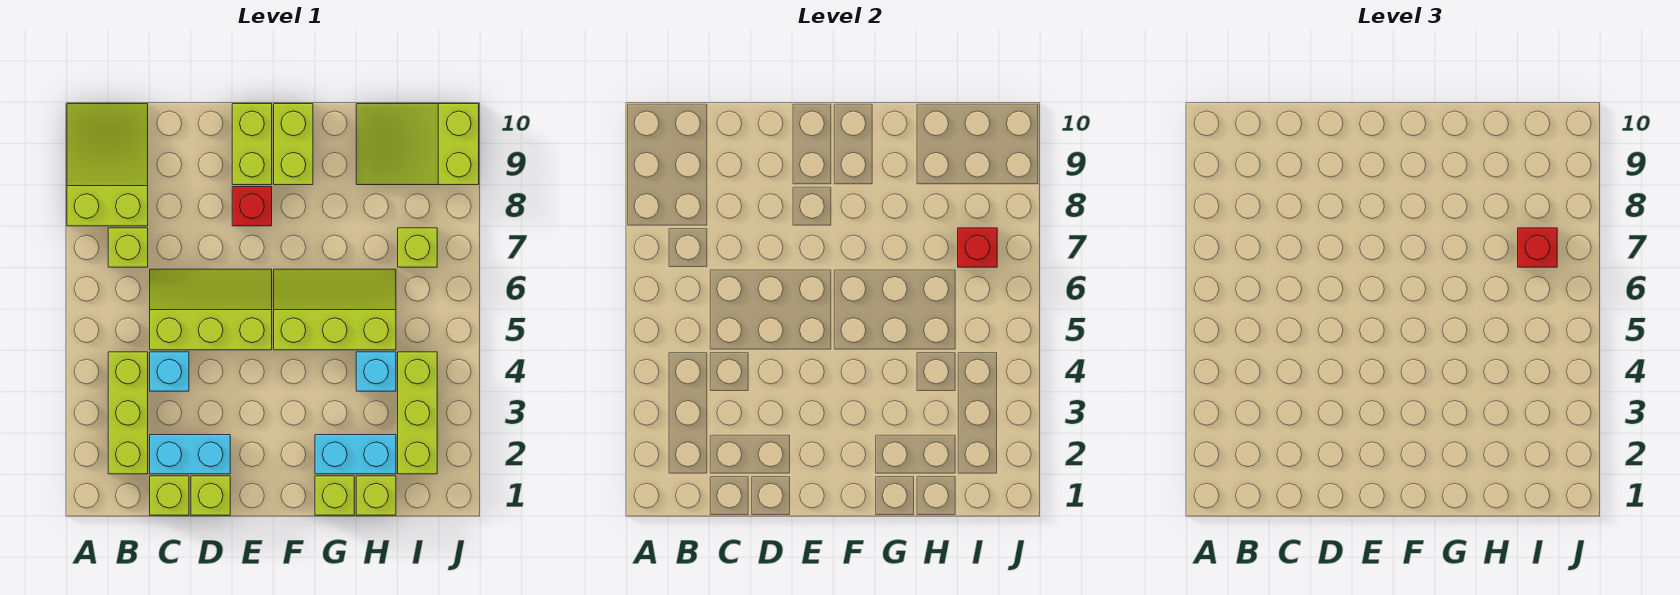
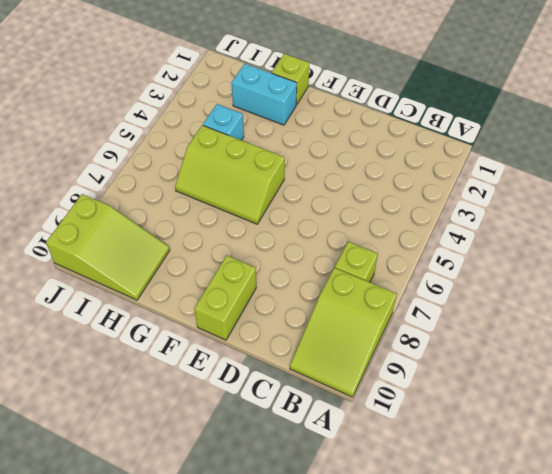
none -> lime 1x3 brick [108,352,148,474]
none -> lime 1x1 brick [150,476,189,515]
none -> cyan 1x2 brick [150,435,230,474]

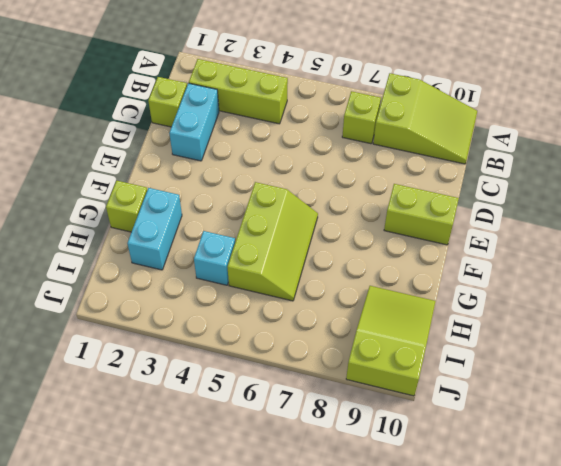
none -> cyan 1x1 brick [150,352,189,391]
none -> lime 2x3 slope [150,269,272,350]
none -> lime 1x1 brick [191,476,230,515]

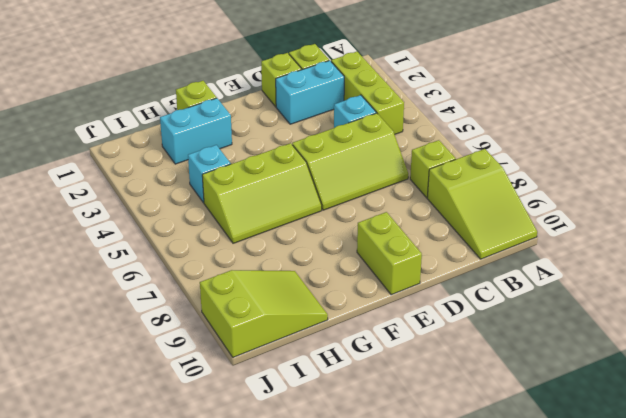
none -> red 1x1 brick [232,187,272,226]
none -> lime 1x2 brick [274,104,313,185]
none -> lime 1x1 brick [356,476,396,515]

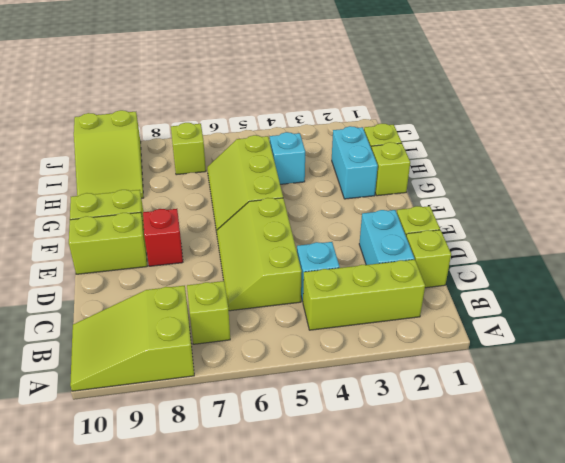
none -> lime 1x3 brick [398,352,437,474]
none -> red 1x1 brick [958,228,997,267]
none -> red 1x1 brick [1518,228,1557,267]

